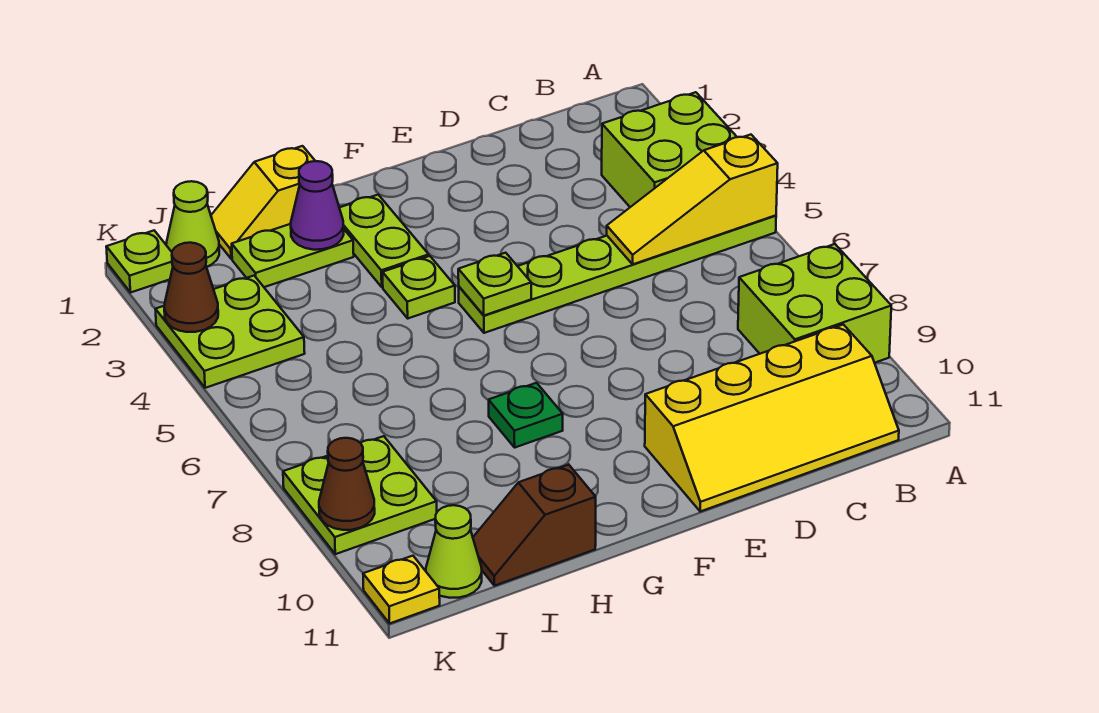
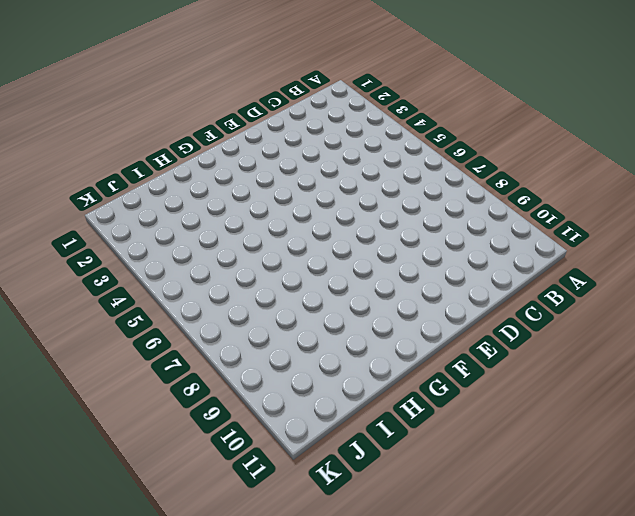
none -> lime 2x2 brick [602,92,737,207]
none -> lime 1x6 plate [459,215,776,333]
none -> lime 2x2 brick [738,244,891,363]

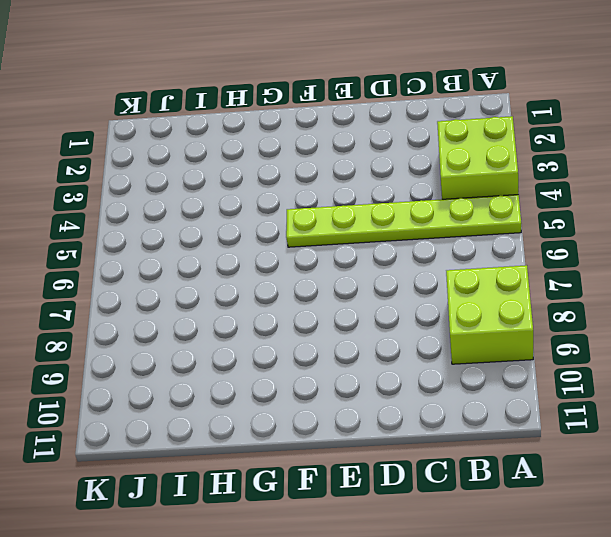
none -> yellow 2x4 slope [645,325,899,511]
none -> lime 1x2 plate [340,195,429,287]
none -> lime 1x1 plate [383,256,455,318]

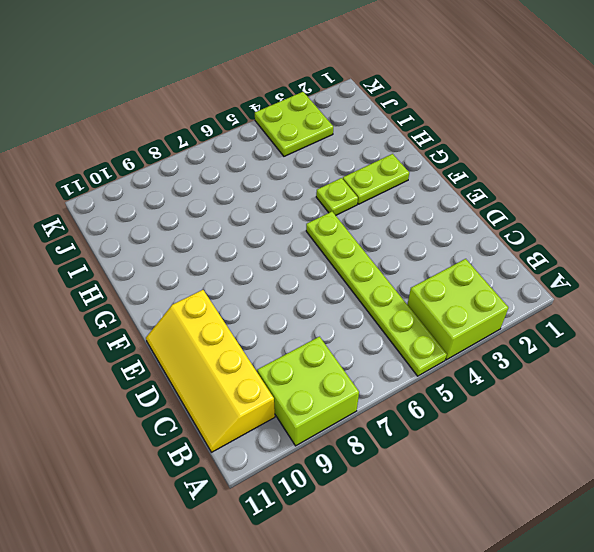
none -> green 1x1 plate [489,383,563,447]
none -> yellow 1x2 slope [211,146,315,259]
none -> lime 1x2 plate [232,224,354,287]

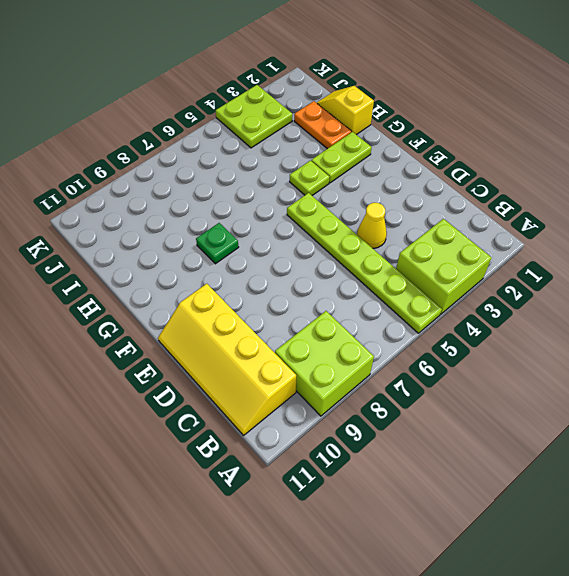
yellow 1x1 cone [357,203,387,248] -> none
orange 1x2 plate [294,101,351,149] -> lime 1x2 plate [232,224,354,287]
none -> brown 1x2 slope [473,465,596,586]
none -> lime 1x1 cone [166,181,219,267]
none -> lime 2x2 plate [283,436,437,554]

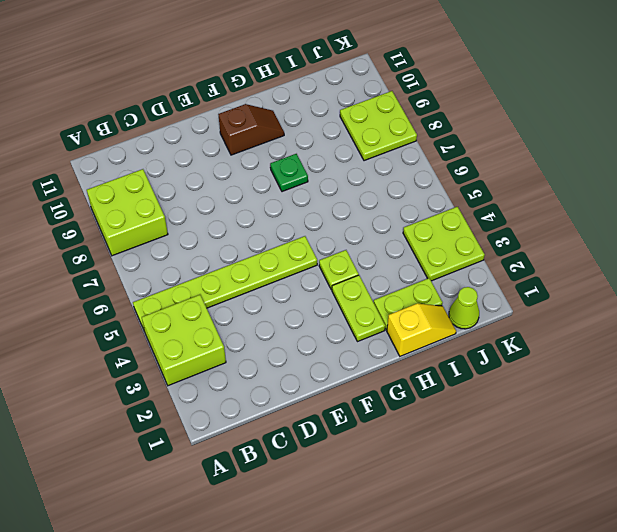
brown 1x2 slope [218,104,284,155] -> brown 1x2 slope moved to [473,465,596,586]
none -> yellow 2x4 slope [645,325,899,511]
none -> lime 1x1 cone [426,505,482,598]
none -> lime 1x1 plate [106,231,173,293]

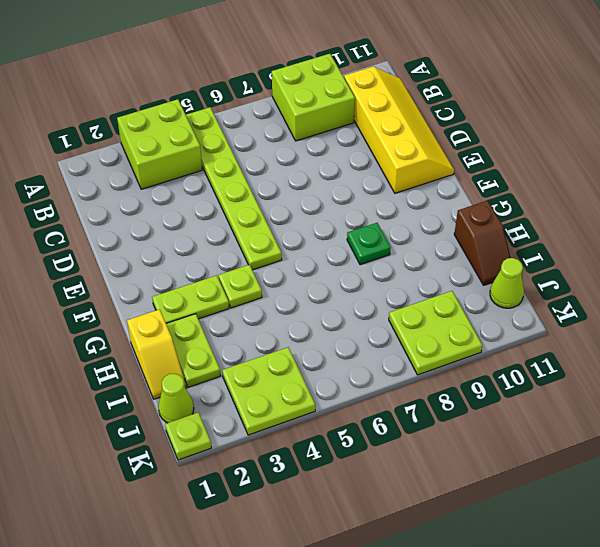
none -> yellow 1x1 plate [363,556,440,623]
none -> yellow 1x3 slope [607,135,778,264]
none -> lime 1x1 plate [458,253,531,315]

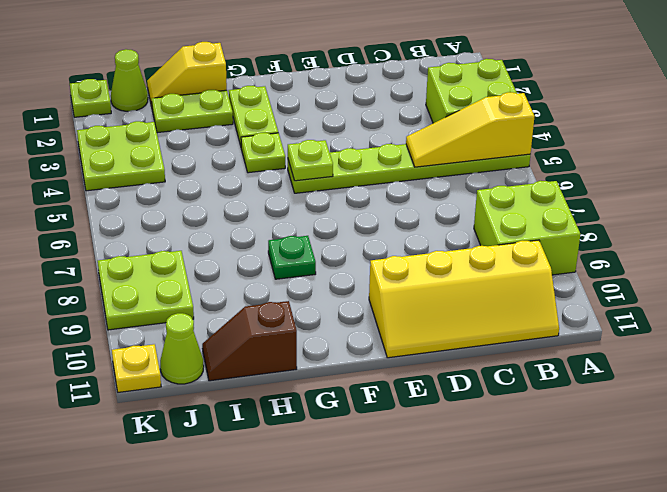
none -> purple 1x1 cone [291,161,344,250]
none -> brown 1x1 cone [164,243,218,332]
none -> brown 1x1 cone [319,438,375,530]

